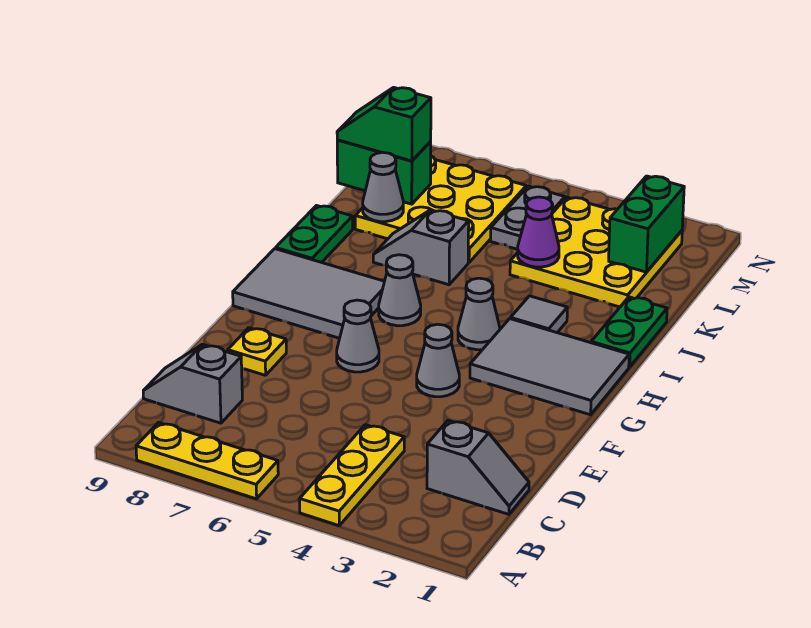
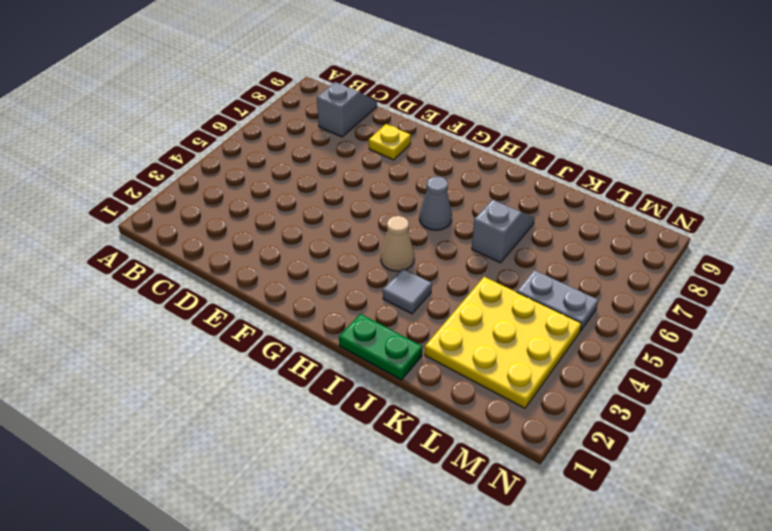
tan 1x1 cone [381,216,414,271] -> grey 1x1 cone [458,278,500,350]
none -> yellow 1x3 plate [300,425,404,526]
none -> yellow 1x3 plate [136,423,278,499]
none -> grey 1x2 slope [427,421,529,514]

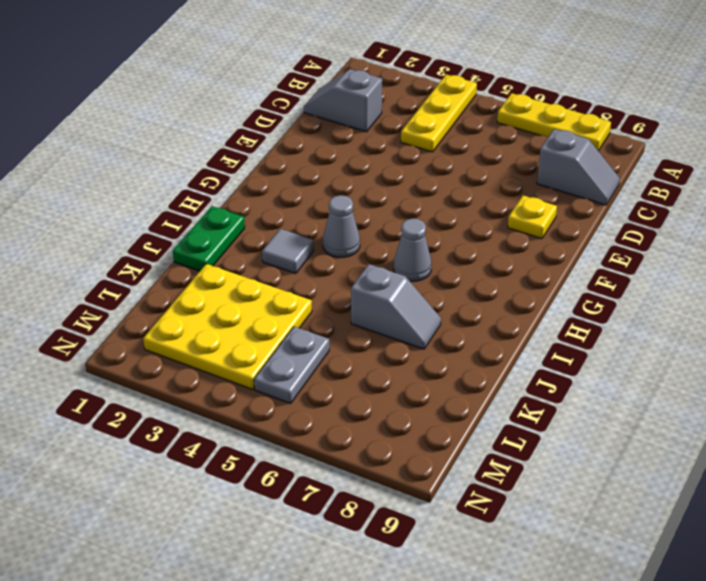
none -> grey 1x1 cone [417,324,459,397]
none -> grey 1x1 cone [337,300,379,372]
none -> grey 2x3 tile [470,319,629,415]

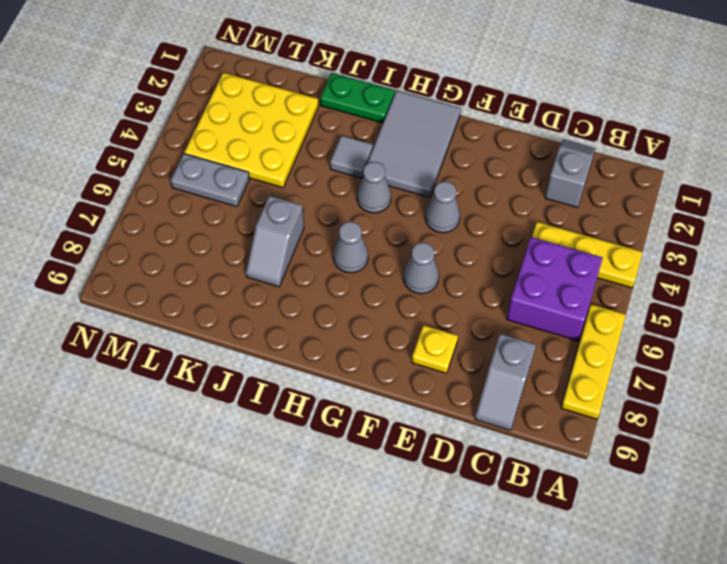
purple 2x2 brick [507,237,603,341] -> none
none -> grey 2x3 tile [233,249,384,338]
none -> green 1x2 plate [276,206,353,263]
none -> yellow 3x3 plate [355,156,526,263]

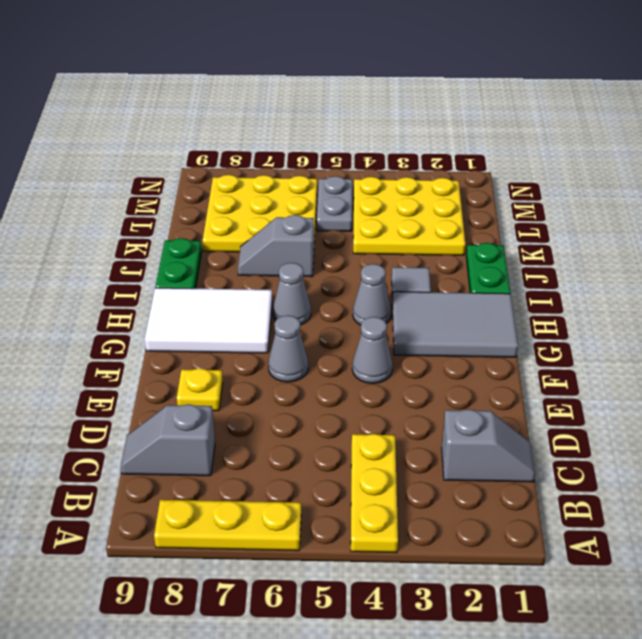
white 2x3 tile [145,288,272,353] -> grey 2x3 tile [233,249,384,338]
none -> purple 1x1 cone [518,197,559,267]
none -> grey 1x1 cone [363,152,403,222]
none -> green 1x2 brick [609,176,684,272]

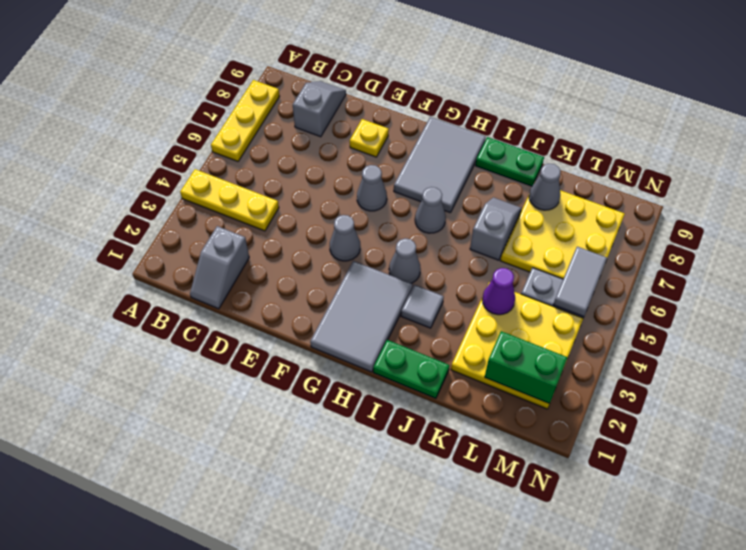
grey 1x2 tile [553,247,607,317] -> none
none -> green 1x2 brick [337,140,431,204]
none -> green 1x2 slope [337,87,431,161]

